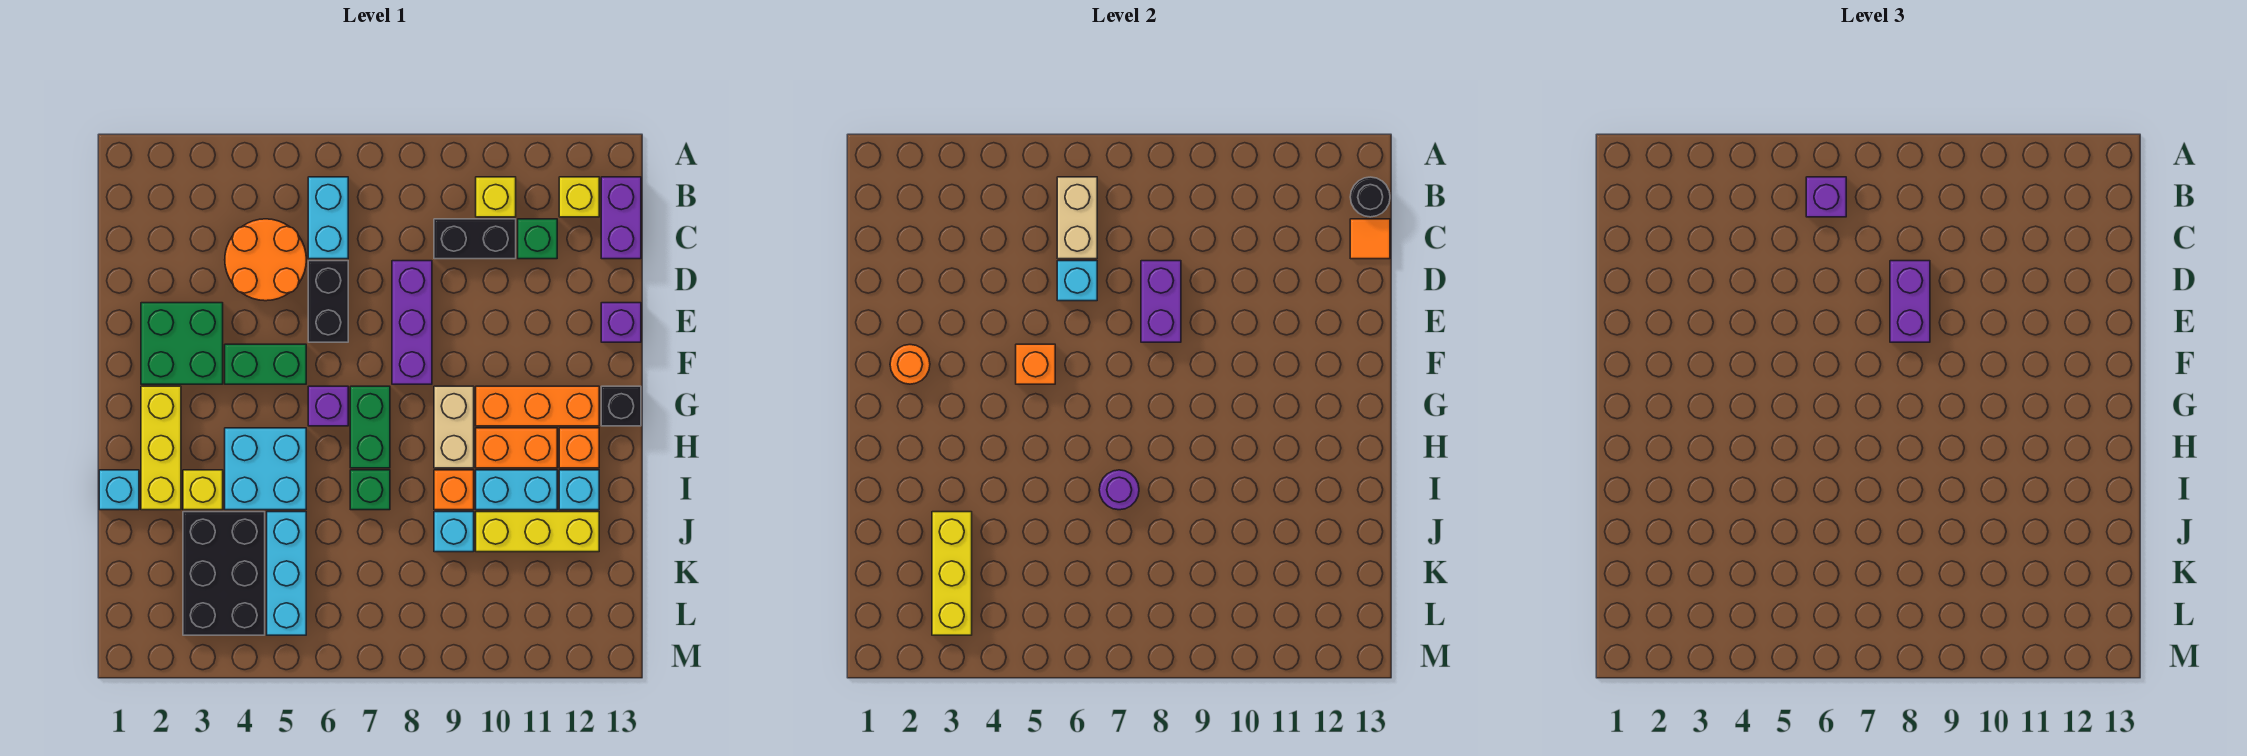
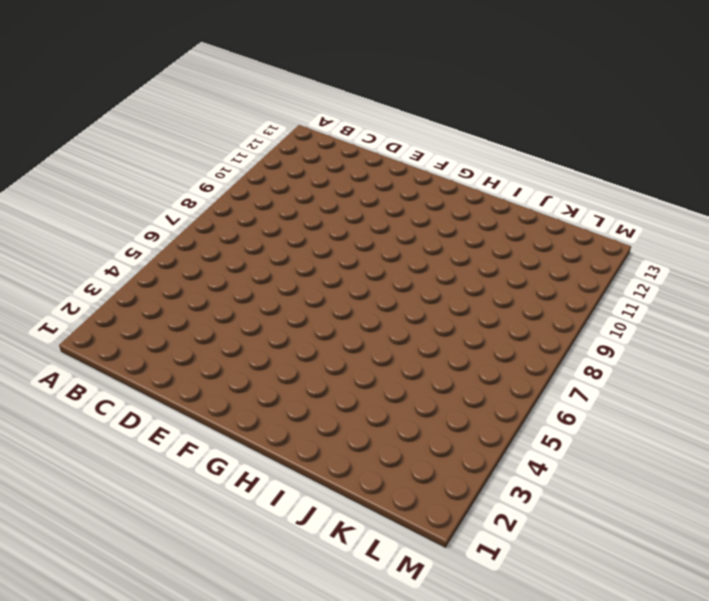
none -> cyan 1x2 brick [308,177,348,259]
none -> yellow 1x1 brick [476,177,516,217]
none -> yellow 1x1 brick [559,177,599,217]
none -> purple 1x2 brick [601,177,641,259]

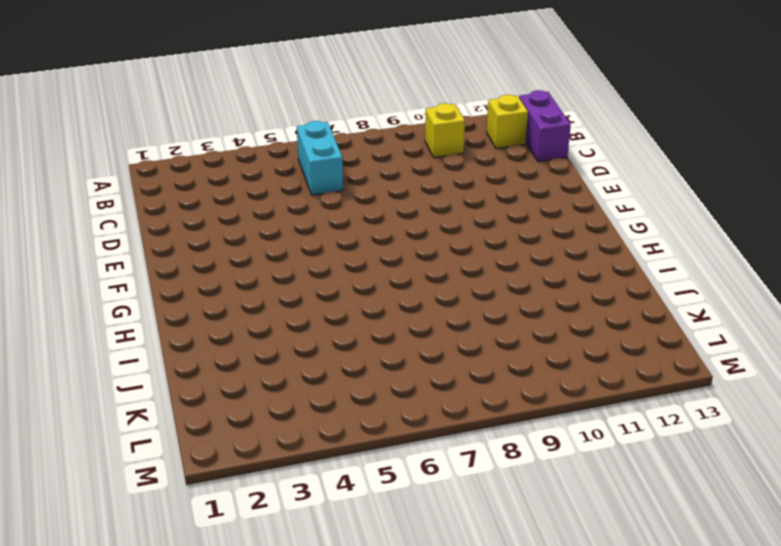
none -> orange 2x2 round brick [225,219,306,301]
none -> black 1x2 brick [434,219,516,259]
none -> green 1x1 brick [518,219,557,259]
none -> black 1x2 brick [308,261,348,342]

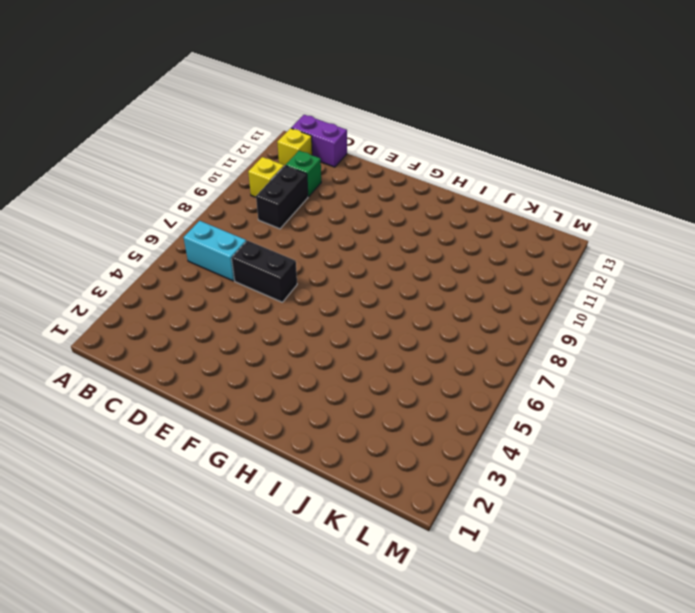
none -> orange 2x2 round brick [225,219,306,301]
none -> purple 1x3 brick [392,261,432,384]
none -> green 2x2 brick [141,303,223,384]
none -> purple 1x1 brick [601,303,641,342]

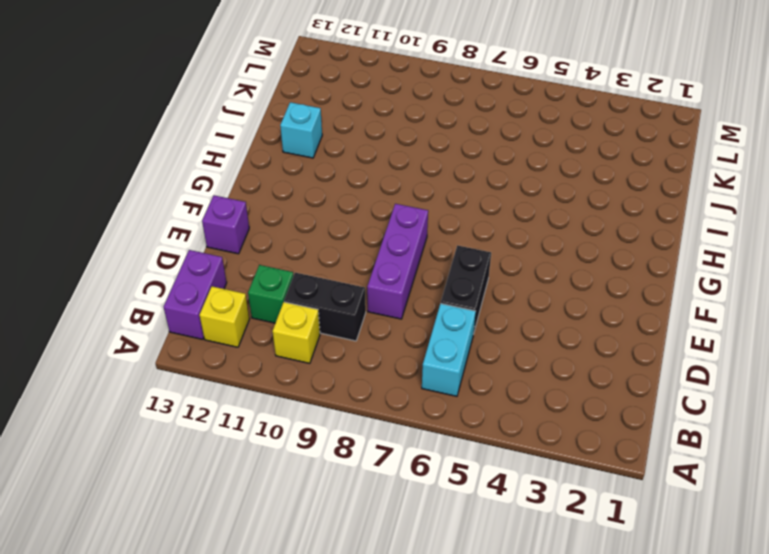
none -> orange 2x2 round brick [225,219,306,301]
none -> green 2x2 brick [141,303,223,384]
none -> green 1x2 brick [225,344,306,384]
none -> yellow 1x3 brick [141,386,181,510]

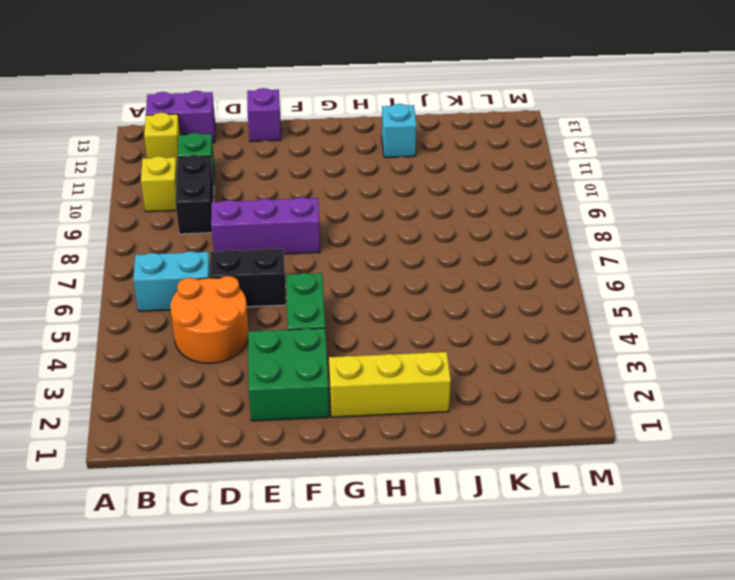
none -> purple 1x1 brick [308,386,348,426]
none -> green 1x2 brick [350,386,390,468]
none -> tan 1x2 brick [434,386,474,468]
none -> orange 1x3 brick [476,386,599,426]

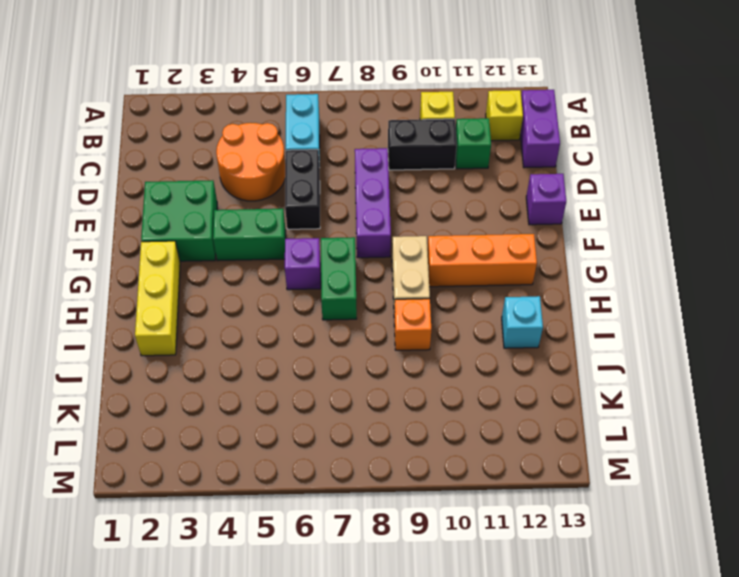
none -> black 1x1 brick [601,386,641,426]
none -> cyan 2x2 brick [225,428,306,510]
none -> orange 1x2 brick [476,428,557,468]
none -> orange 1x1 brick [559,428,599,468]

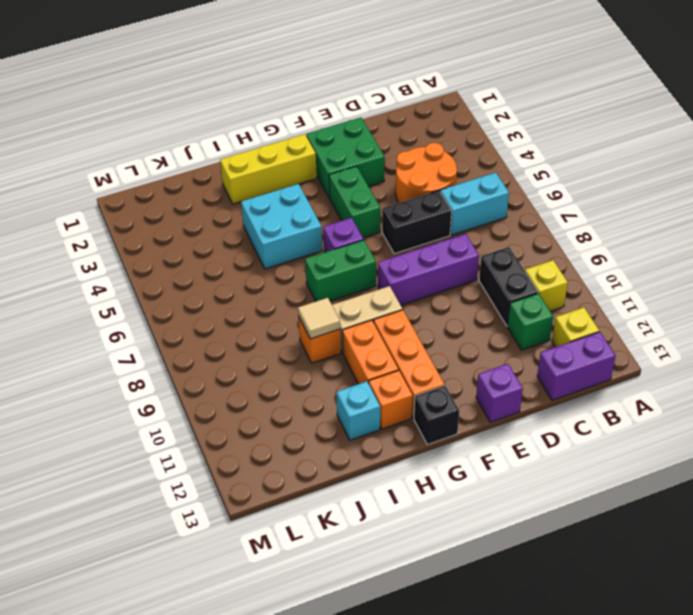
tan 1x1 tile [298,298,340,339] -> none
none -> cyan 1x1 brick [99,470,139,510]
none -> yellow 1x1 brick [183,470,223,510]
none -> green 1x1 brick [350,470,390,510]
none -> cyan 1x2 brick [476,470,557,510]

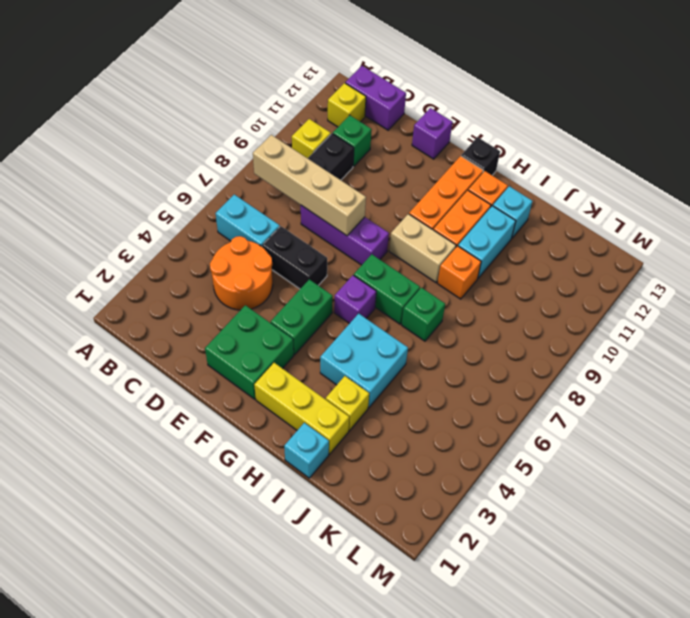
tan 1x4 brick [253,135,366,236] -> purple 1x2 brick [1141,261,1181,342]
none -> black 2x3 brick [183,512,265,635]
none -> cyan 1x3 brick [267,512,306,635]
none -> cyan 1x1 brick [434,512,474,552]
none -> yellow 1x3 brick [476,512,599,552]

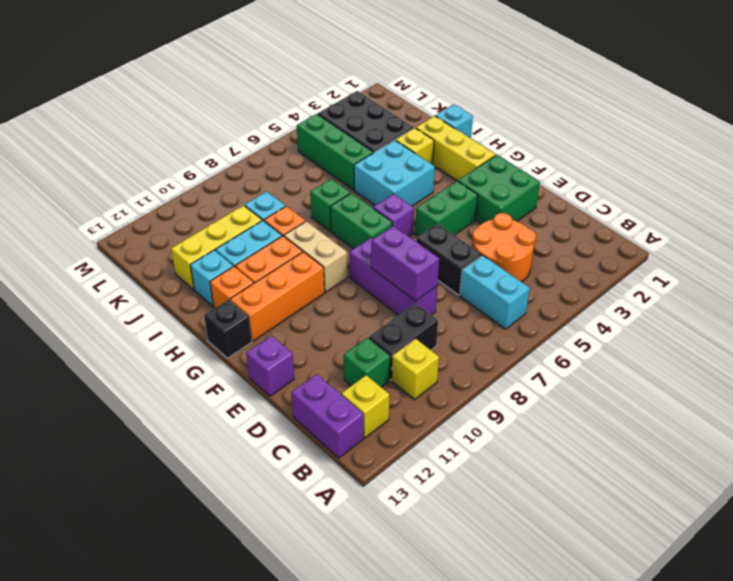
green 1x3 brick [297,114,373,190] -> cyan 1x3 brick [267,512,306,635]
none -> tan 1x2 brick [1057,177,1097,259]
none -> black 1x1 round brick [1350,177,1390,217]
none -> orange 1x1 tile [1350,219,1390,259]
none -> cyan 1x1 brick [1057,261,1097,301]

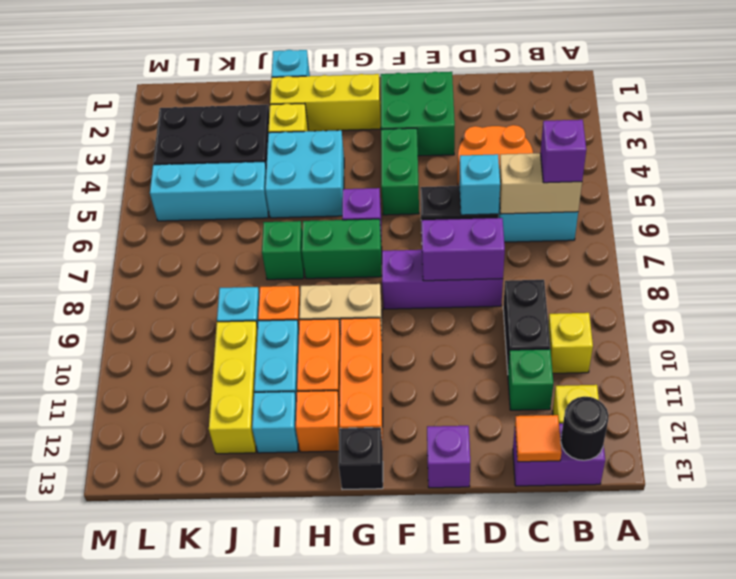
none -> orange 1x1 round brick [890,345,930,384]
none -> orange 1x1 brick [1016,344,1055,384]
none -> purple 1x1 round brick [1099,470,1139,510]
none -> yellow 1x3 brick [932,512,972,635]

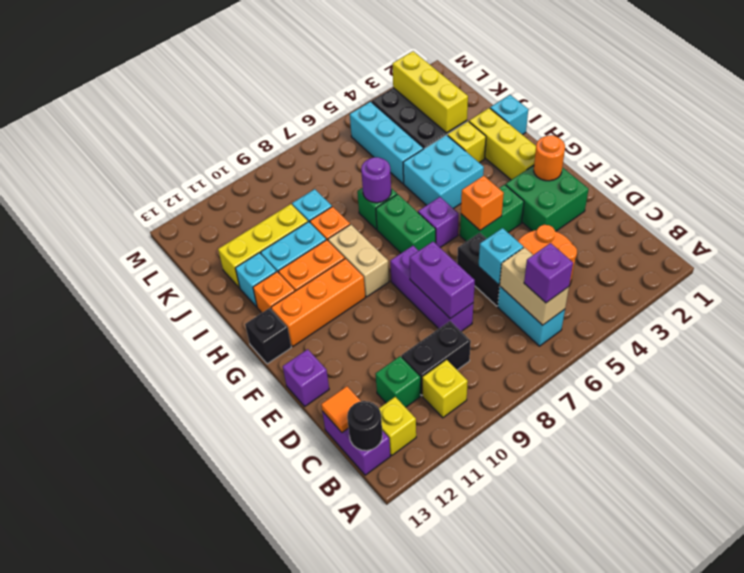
none -> purple 1x2 brick [1890,261,1930,342]

